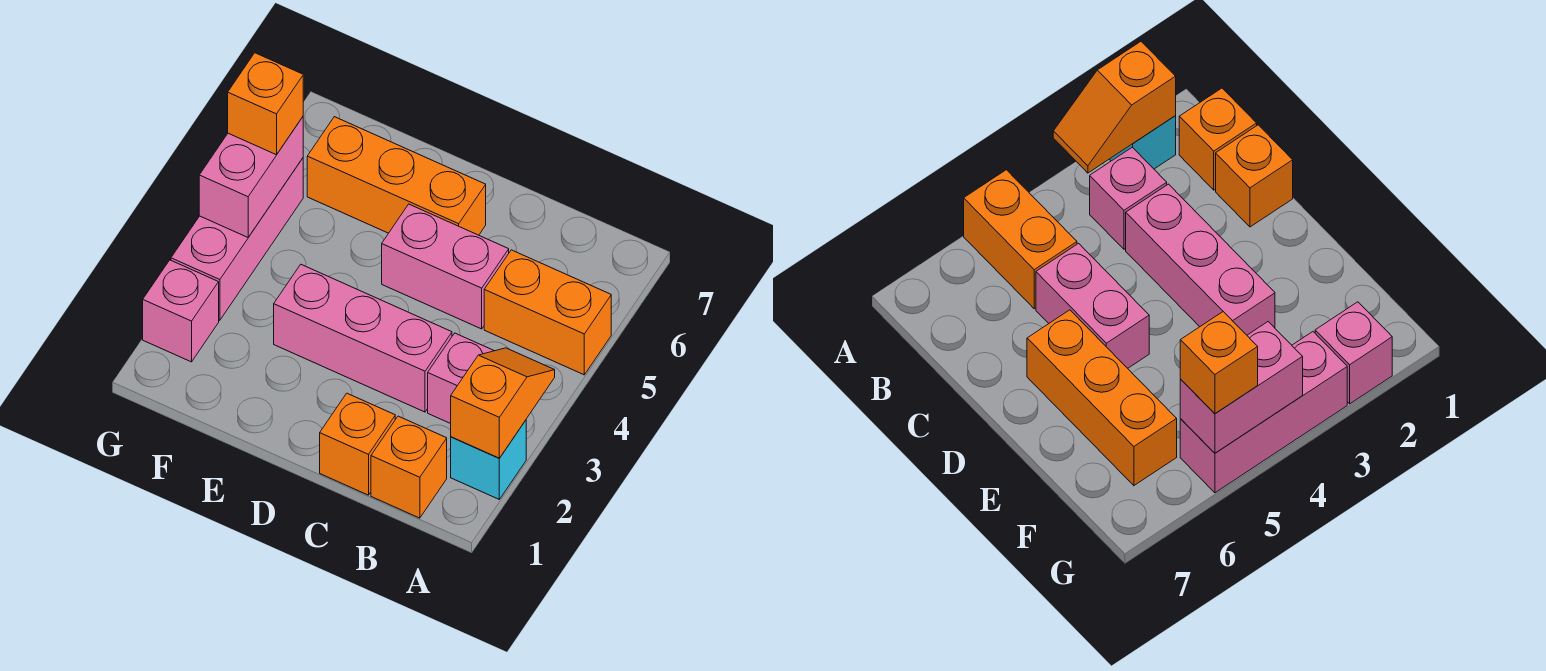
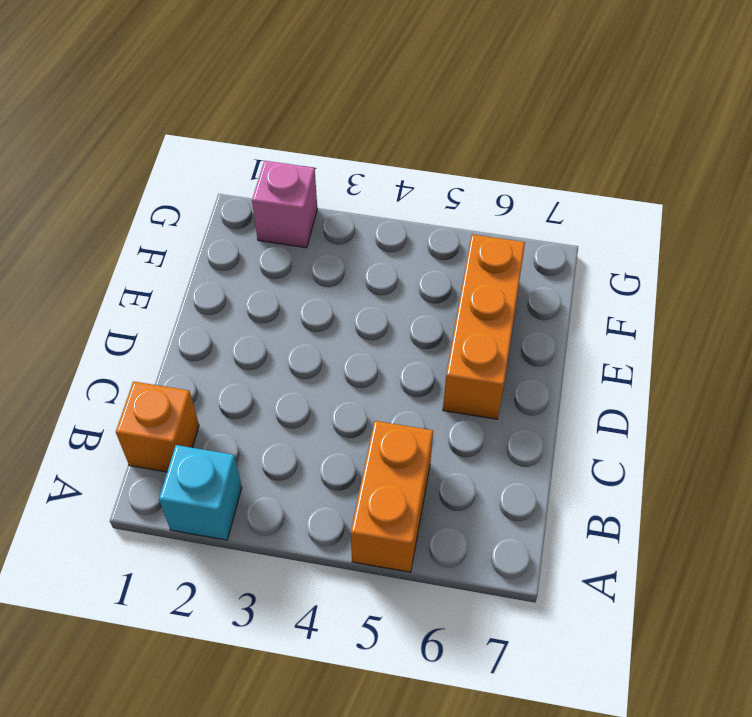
none -> pink 1x1 brick [428,333,494,424]
none -> orange 1x1 brick [320,393,395,495]
none -> pink 1x3 brick [274,264,452,412]

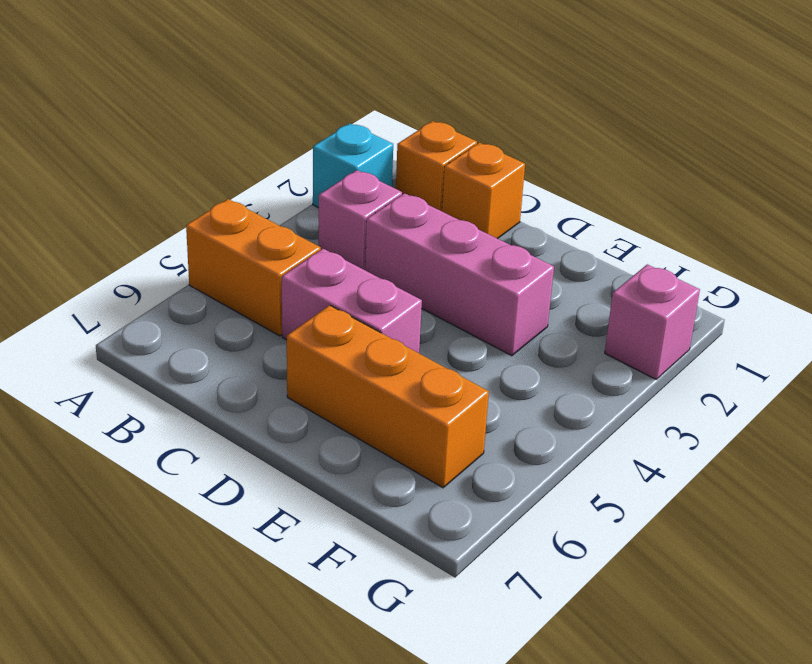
none -> pink 1x3 brick [171,158,303,320]
none -> orange 1x2 slope [451,348,555,458]
none -> pink 1x2 brick [199,117,303,237]

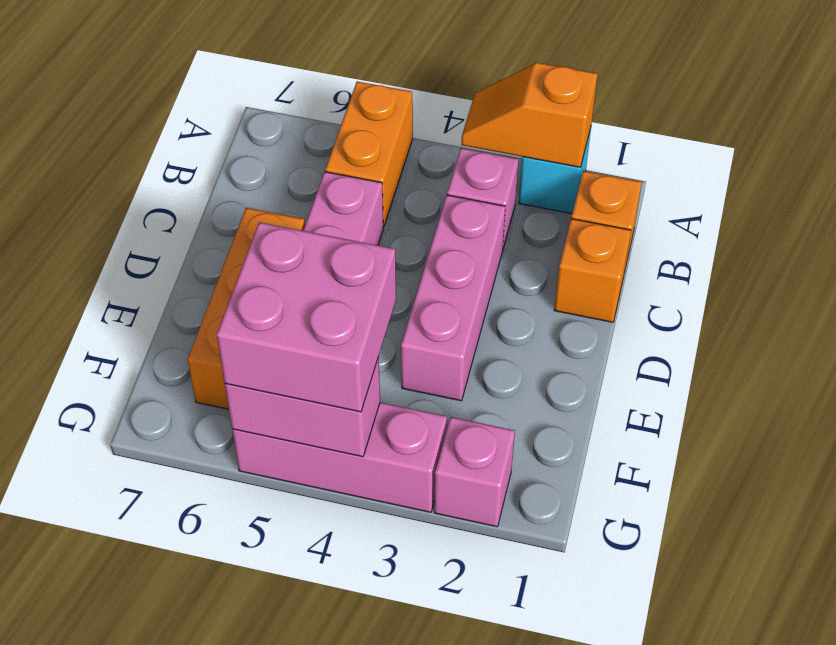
pink 2x2 brick [217,222,396,412] -> orange 1x1 brick [228,53,303,155]

